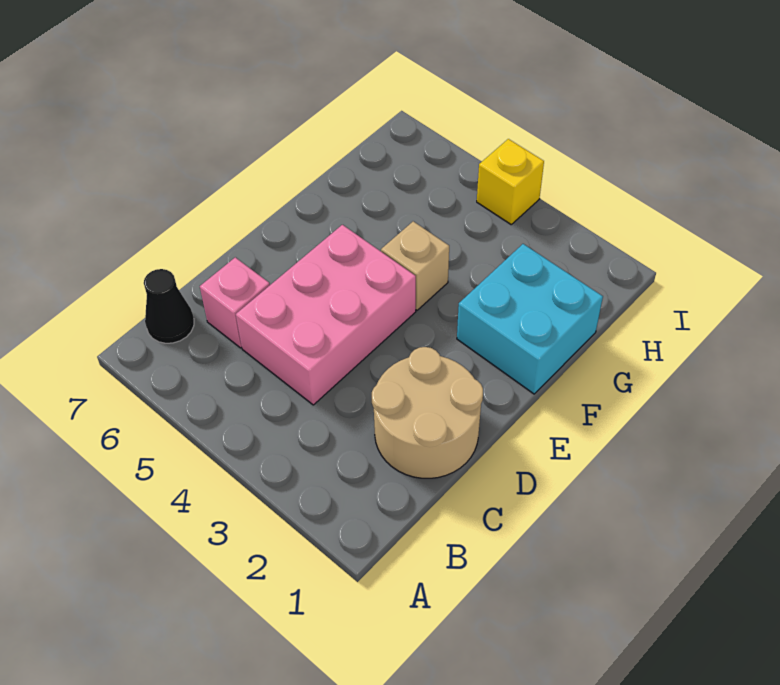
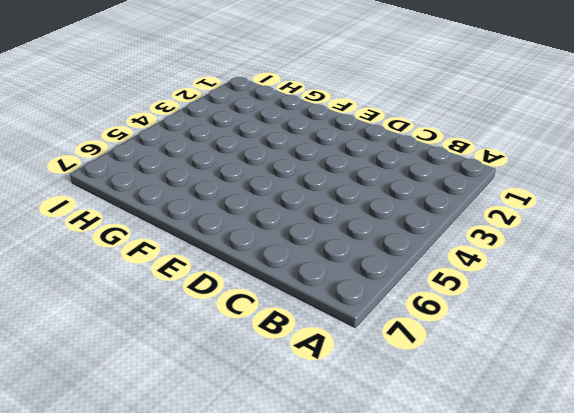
none -> black 1x1 cone [144,269,194,343]
none -> tan 2x2 round brick [372,347,483,478]

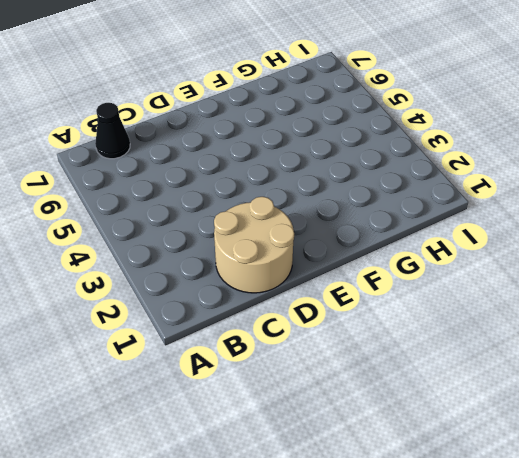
none -> pink 2x3 brick [236,225,416,405]
none -> pink 1x1 brick [200,257,270,348]

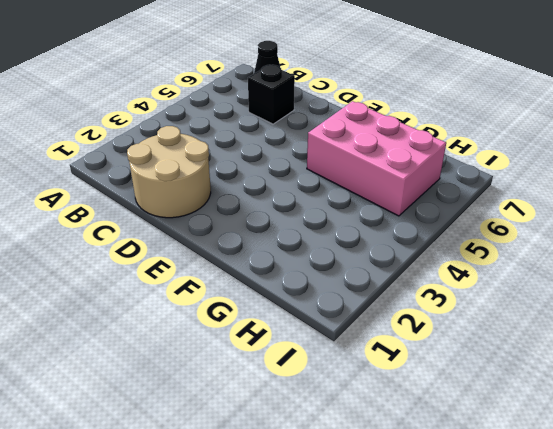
black 1x1 brick [248,65,295,124] -> pink 1x1 brick [200,257,270,348]
pink 2x3 brick [307,101,446,216] -> pink 2x3 brick moved to [236,225,416,405]
none -> cyan 2x2 brick [457,244,603,394]
none -> tan 1x1 brick [381,221,449,310]

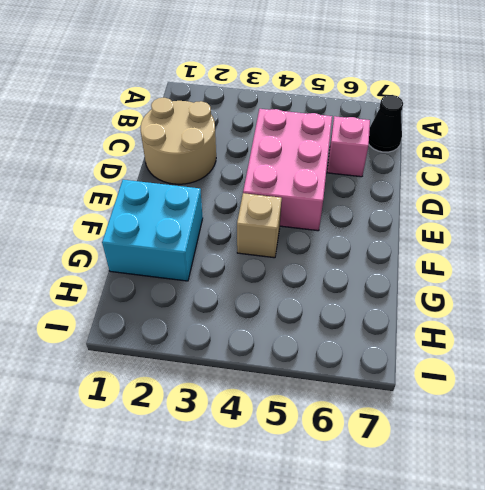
none -> yellow 1x1 brick [477,139,544,224]

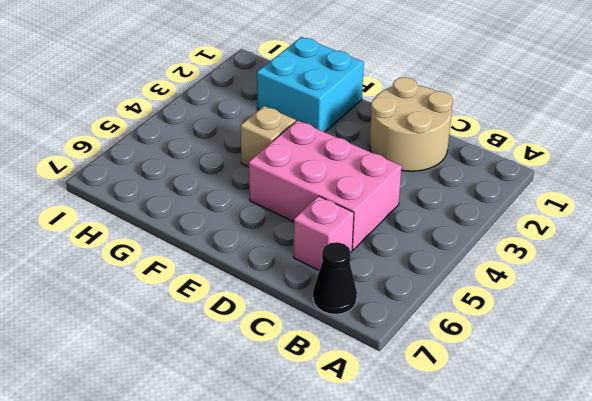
none -> yellow 1x1 brick [477,139,544,224]

